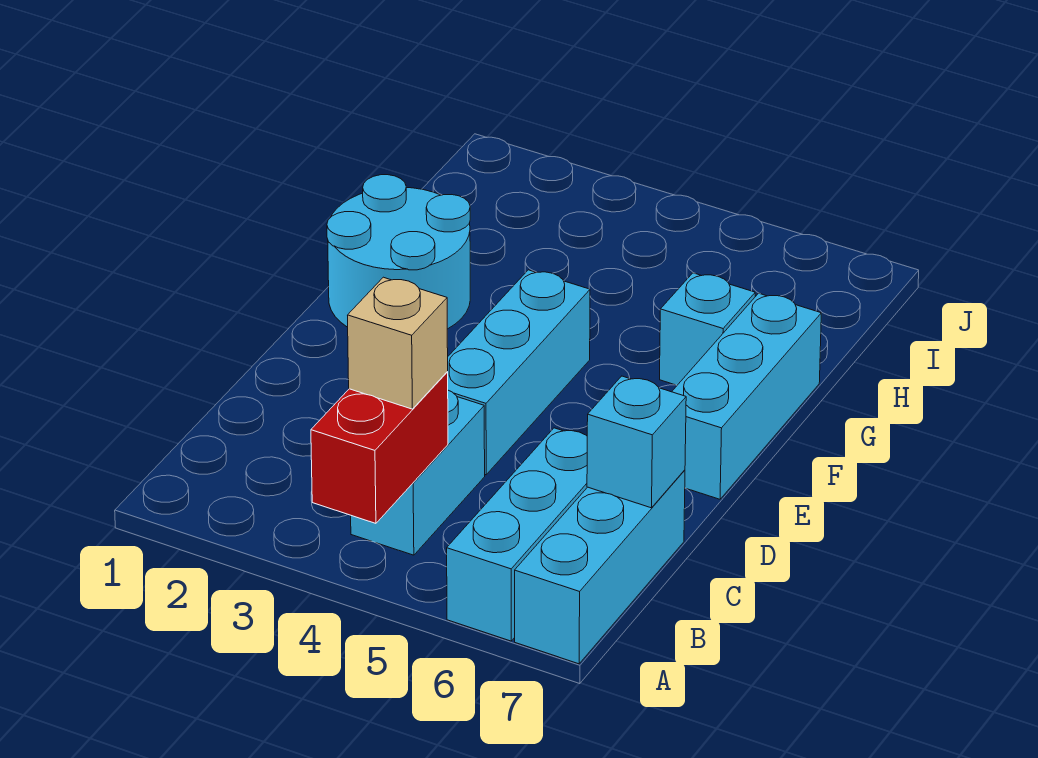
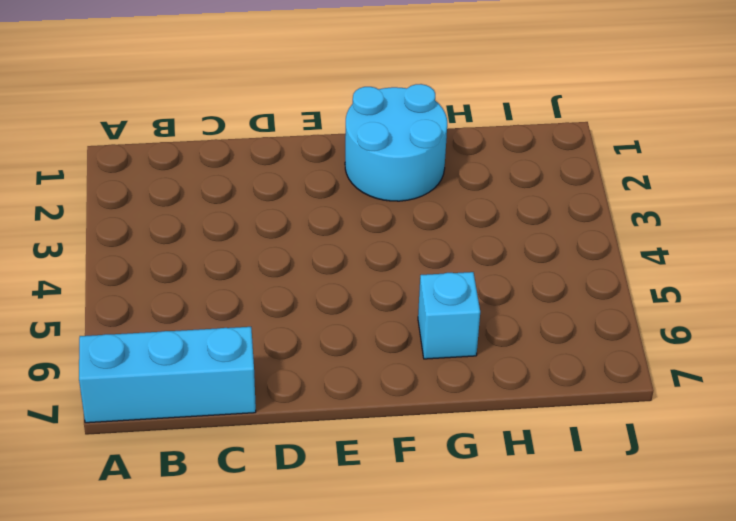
none -> cyan 1x3 brick [447,428,587,641]
none -> cyan 1x2 brick [351,390,485,555]

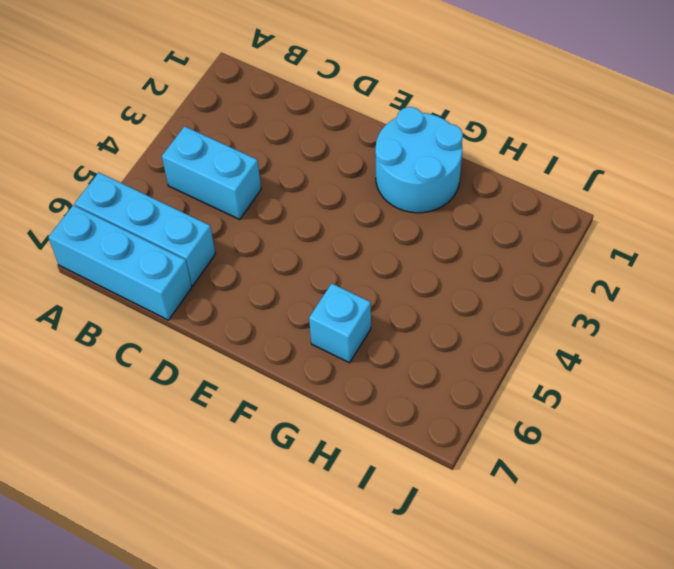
none -> cyan 1x3 brick [447,270,590,475]
none -> cyan 1x3 brick [672,293,821,499]

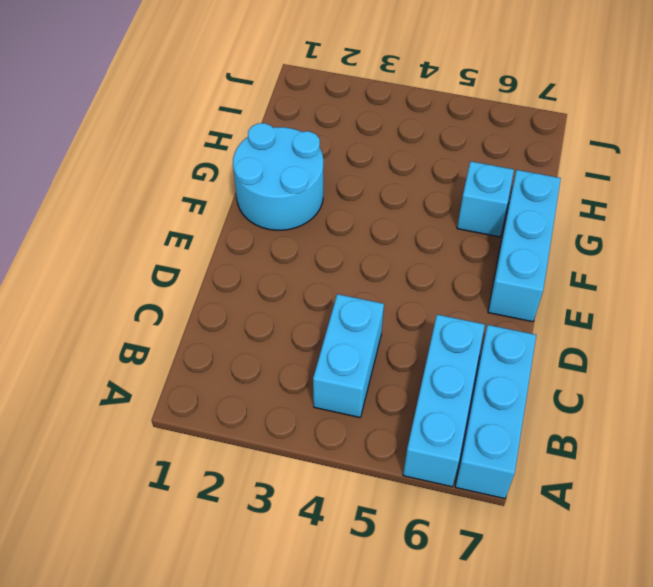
none -> cyan 1x3 brick [447,270,590,475]
none -> red 1x2 brick [311,372,448,523]

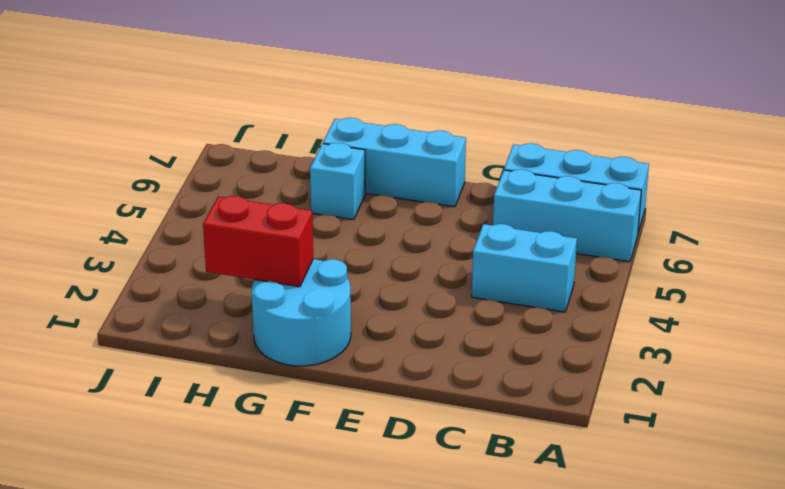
red 1x2 brick [203,196,313,287] -> red 1x2 brick moved to [311,372,448,523]
none -> cyan 1x3 brick [447,270,590,475]
none -> cyan 1x1 brick [587,376,686,508]

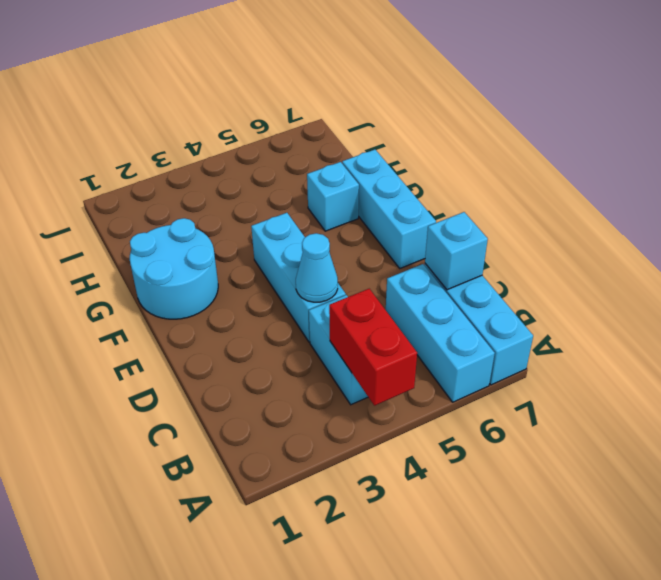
cyan 1x1 cone [296,233,338,302] -> none
none -> tan 1x1 brick [348,277,448,409]

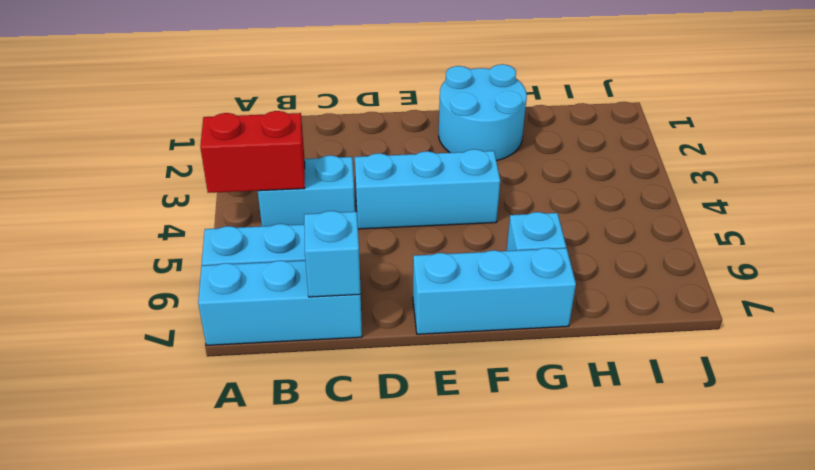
none -> tan 1x1 brick [348,277,448,409]

